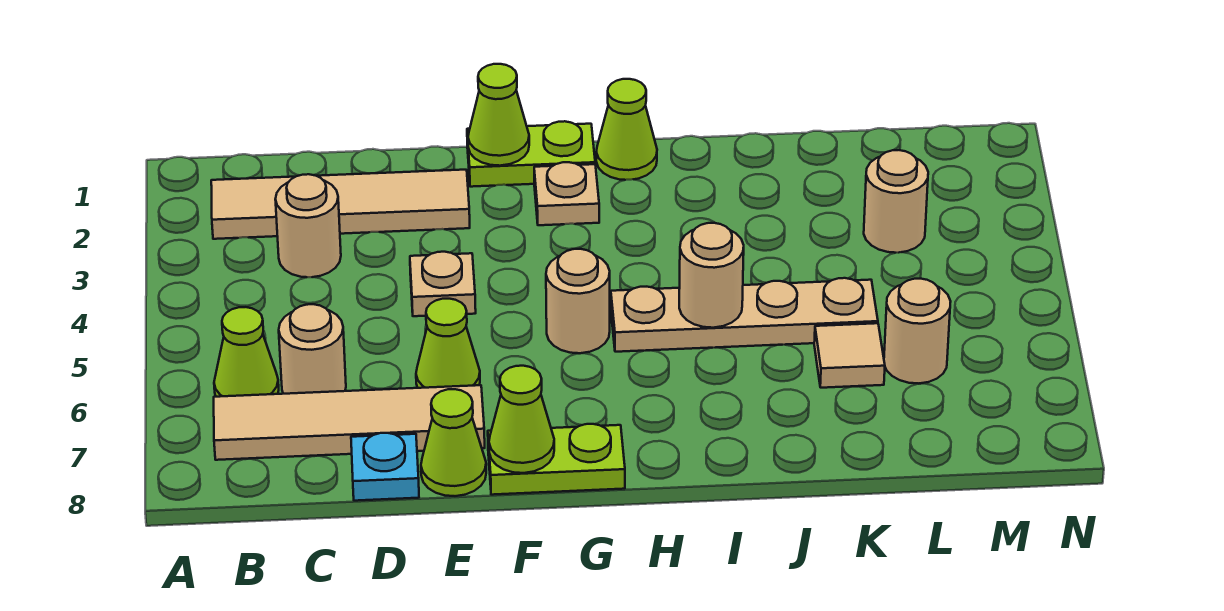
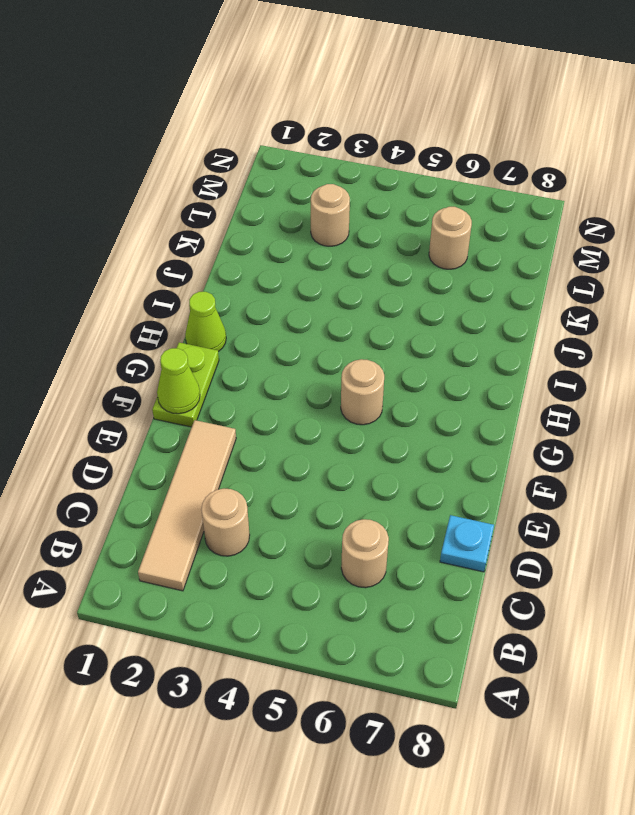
none -> lime 1x1 cone [214,307,279,397]
none -> tan 1x4 tile [214,385,485,460]
none -> tan 1x1 plate [410,252,476,316]

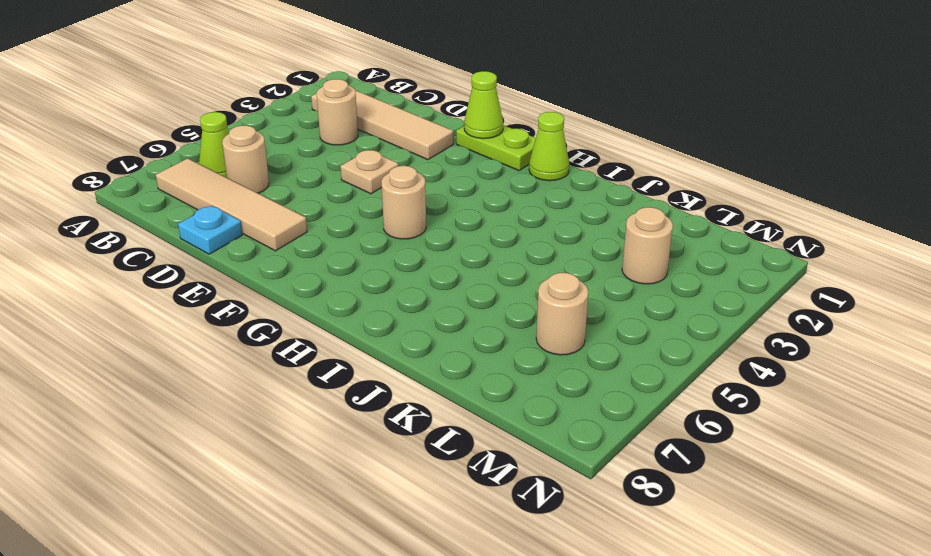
none -> lime 1x1 cone [416,299,480,388]
none -> lime 1x1 cone [421,389,486,496]
none -> lime 1x2 plate [488,424,625,495]

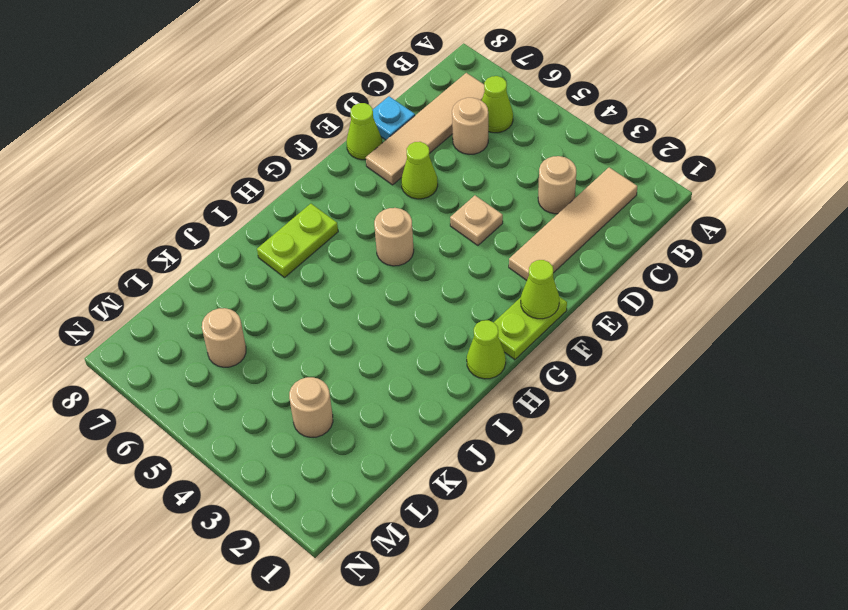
lime 1x2 plate [257,204,338,277] -> lime 1x2 plate moved to [488,424,625,495]
none -> tan 1x1 plate [534,162,599,225]
none -> tan 1x4 plate [611,278,878,352]
none -> tan 1x1 tile [814,323,885,388]

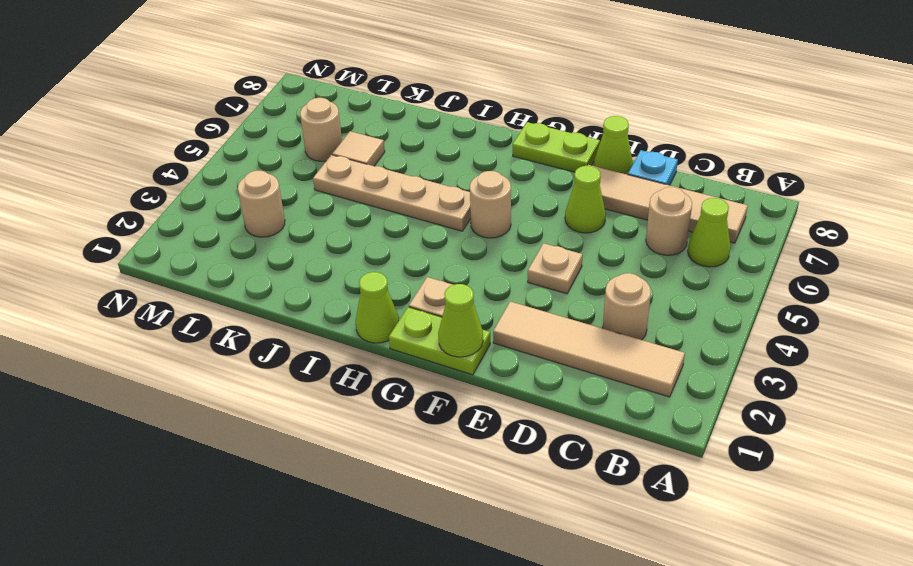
none -> lime 1x1 cone [489,366,554,473]
none -> tan 1x1 round brick [679,223,744,328]

